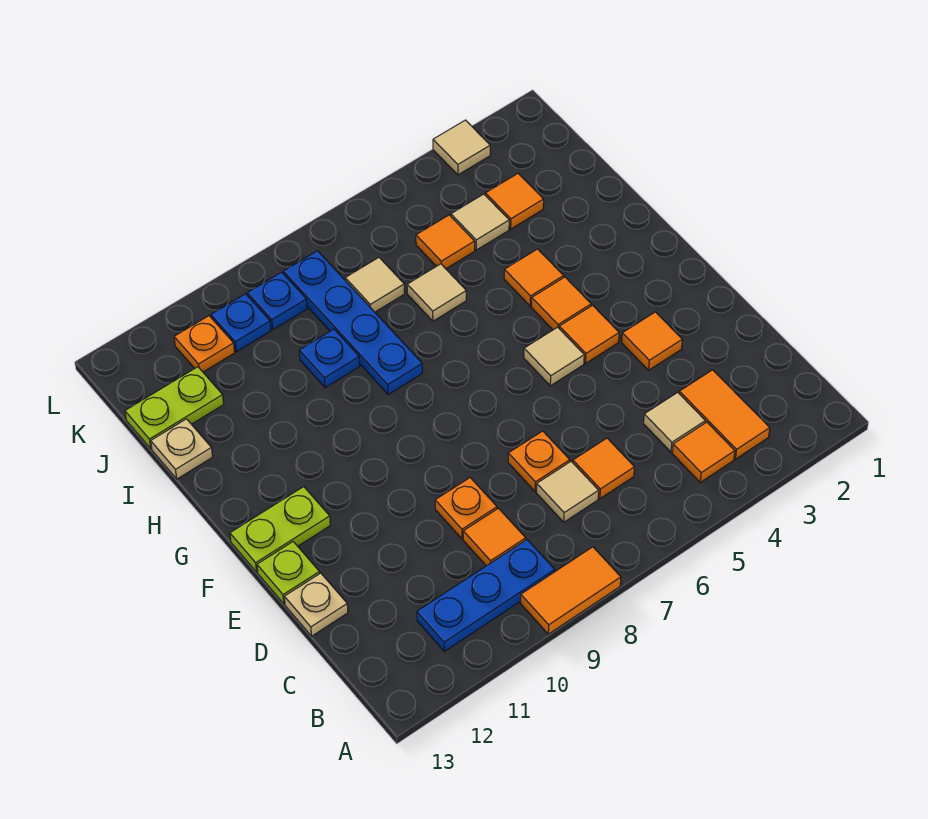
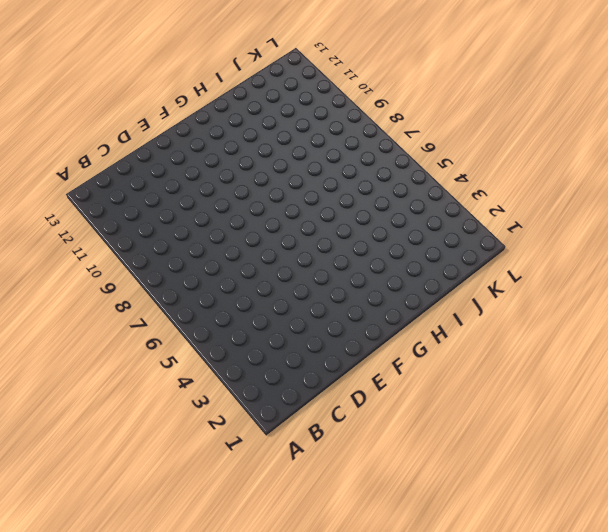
none -> orange 1x2 tile [521,547,621,634]
none -> orange 1x2 tile [679,370,770,459]
none -> orange 1x1 tile [672,422,735,482]
none -> blue 1x3 plate [417,540,555,651]

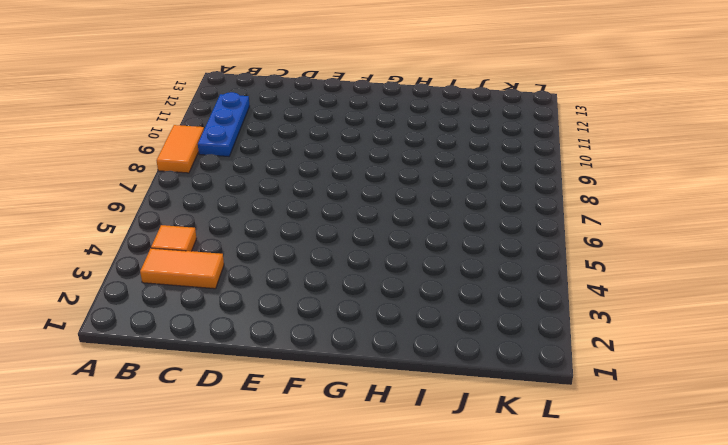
none -> tan 1x1 tile [644,392,705,452]
none -> orange 1x1 tile [573,438,635,499]
none -> tan 1x1 tile [537,461,599,522]
none -> orange 1x1 tile [463,508,526,566]

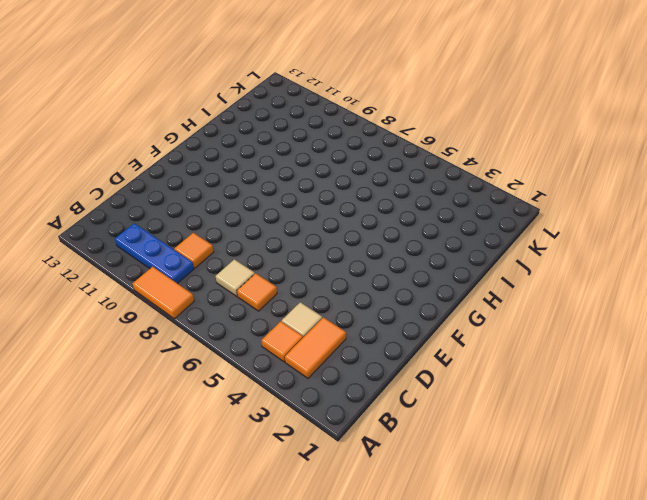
none -> orange 1x1 plate [508,431,570,492]
none -> orange 1x1 plate [435,478,497,539]
none -> tan 1x1 plate [285,573,348,636]
none -> orange 1x1 tile [622,312,682,370]

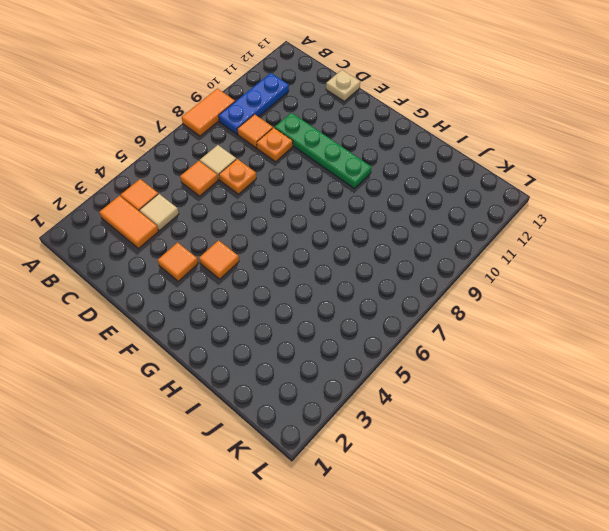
green 1x4 plate [275,113,371,188] -> none
none -> lime 1x1 plate [257,542,320,604]
none -> tan 1x1 tile [524,327,584,386]
none -> lime 1x2 plate [230,487,330,572]
none -> orange 1x1 tile [532,277,591,330]

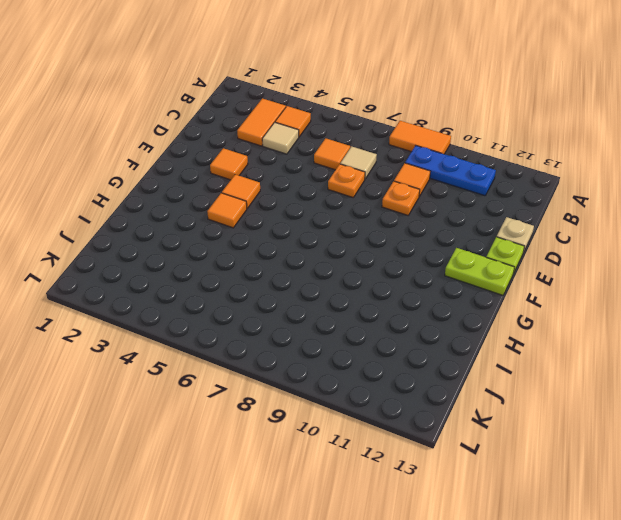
none -> tan 1x1 tile [524,327,584,386]
none -> orange 1x1 tile [504,249,564,306]
none -> blue 1x4 plate [283,251,422,394]
none -> tan 1x1 tile [407,264,466,321]

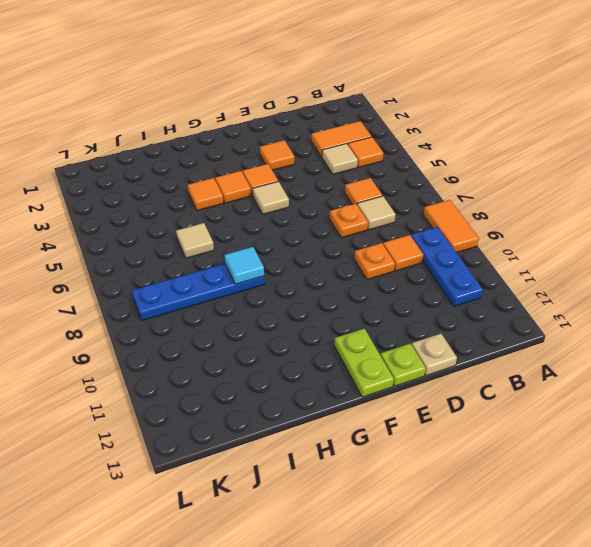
cyan 1x1 tile [225,247,264,284] -> none
none -> blue 1x1 plate [299,329,360,388]
none -> tan 1x1 plate [151,419,213,479]
none -> orange 1x1 tile [485,174,544,229]
none -> tan 1x1 tile [451,194,509,250]

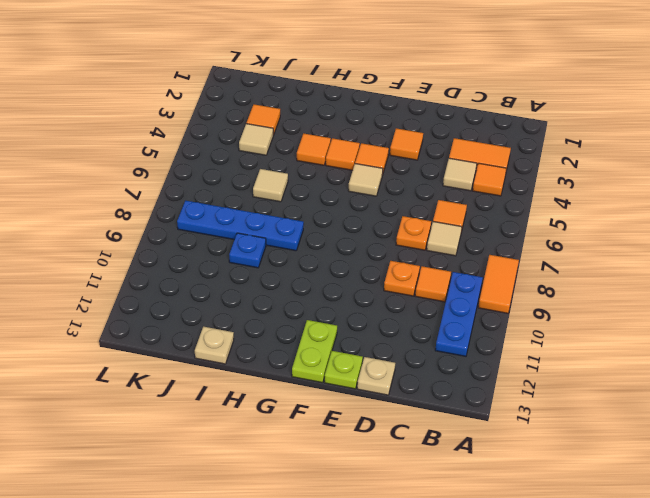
none -> orange 1x1 tile [416,215,475,269]
none -> tan 1x1 tile [345,258,405,312]
none -> lime 1x2 plate [125,367,224,449]
none -> blue 1x1 plate [247,272,307,330]

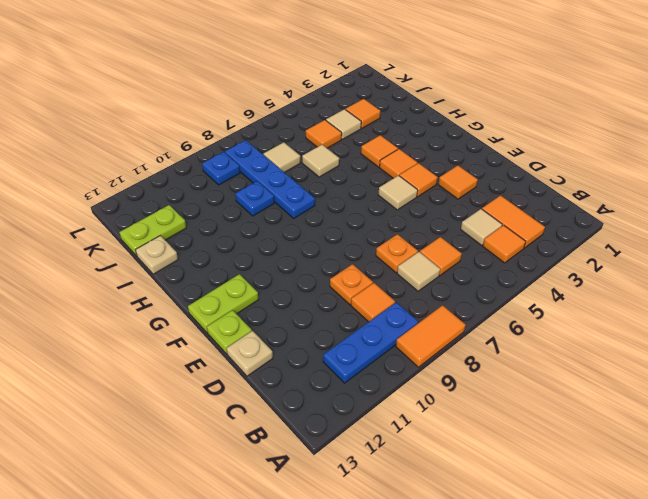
none -> blue 1x1 plate [211,294,271,352]
none -> orange 1x1 plate [174,316,235,372]
none -> tan 1x1 tile [433,120,490,175]

